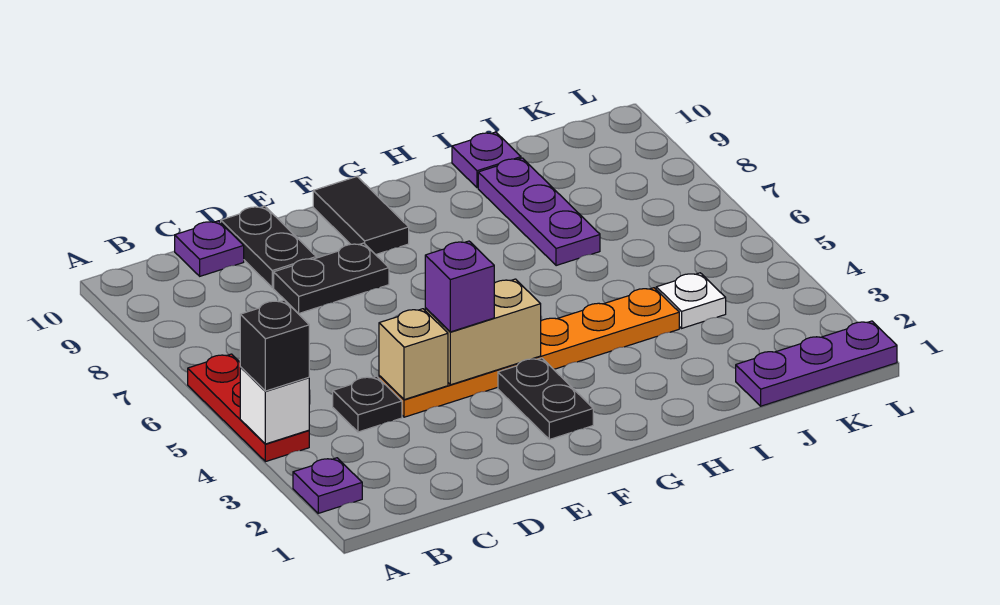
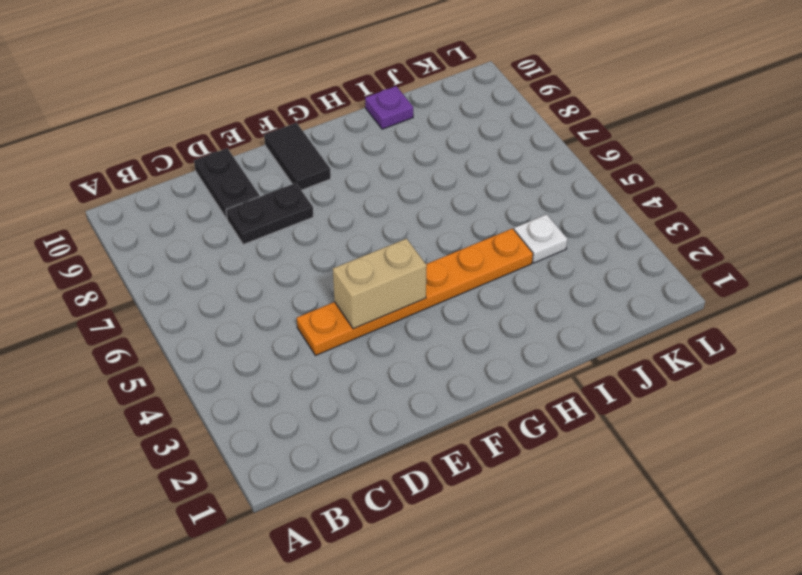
none -> purple 1x1 plate [293,458,362,513]
none -> red 1x3 plate [188,354,309,462]
none -> black 1x1 plate [333,376,402,432]

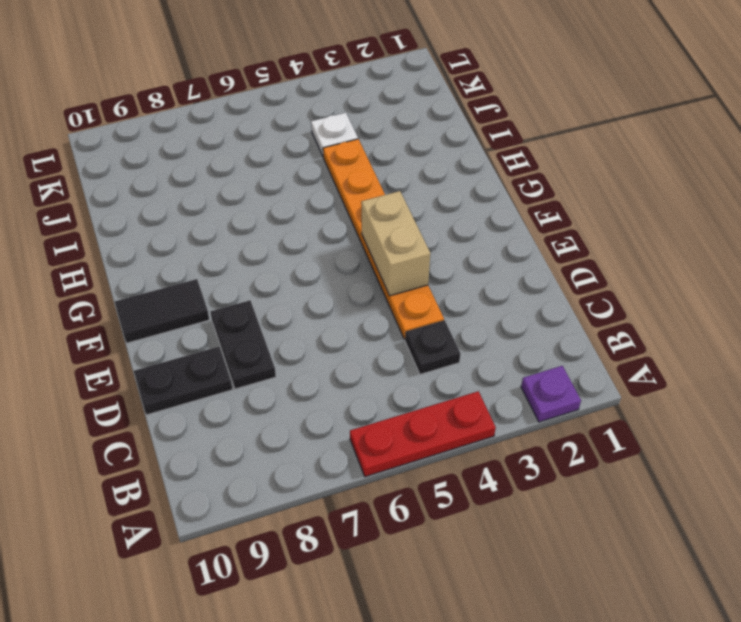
none -> purple 1x1 plate [175,221,244,276]
none -> black 1x2 plate [498,358,593,439]
none -> purple 1x3 plate [478,158,600,266]

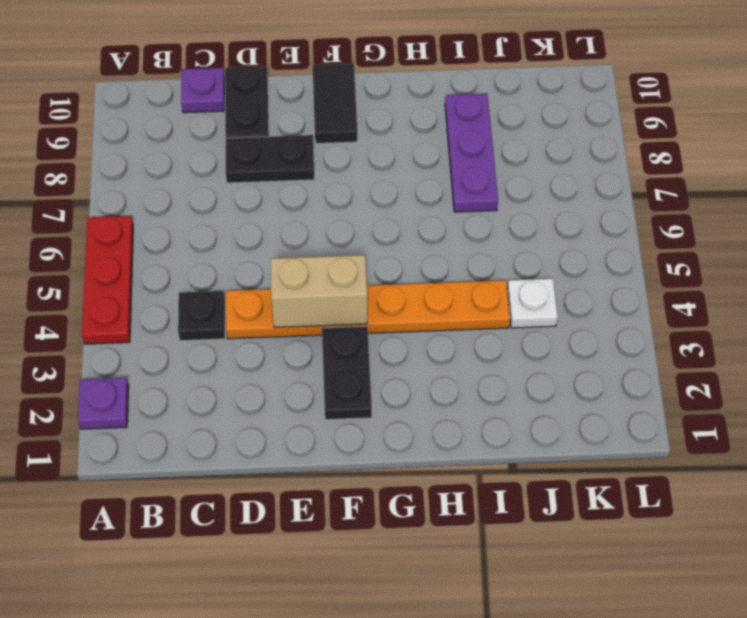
none -> purple 1x1 plate [452,132,521,188]
none -> purple 1x3 plate [736,321,897,406]
none -> white 1x1 brick [240,367,309,444]

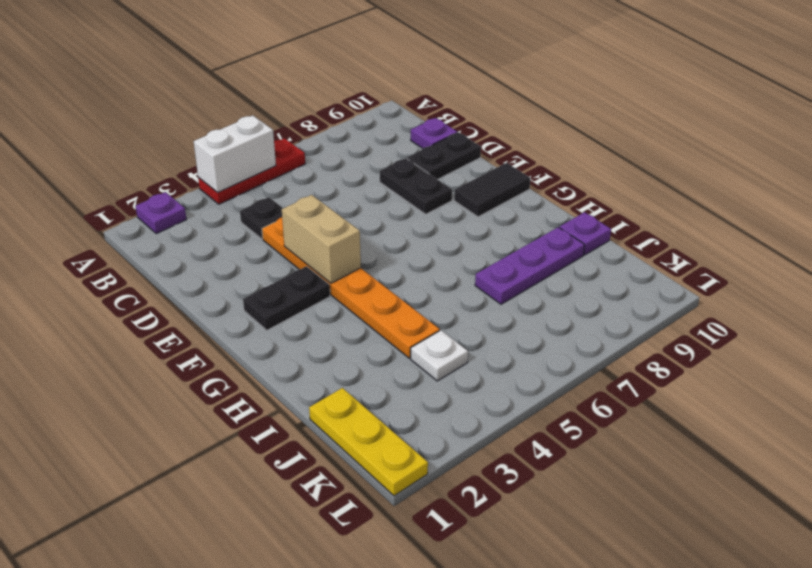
white 1x2 brick [194,115,276,193] -> white 1x1 brick [240,367,309,444]
yellow 1x3 plate [309,388,428,496] -> purple 1x3 plate [736,321,897,406]
none -> tan 1x1 brick [379,309,448,400]
none -> black 1x1 brick [240,300,309,391]
none -> purple 1x1 brick [425,241,494,332]

